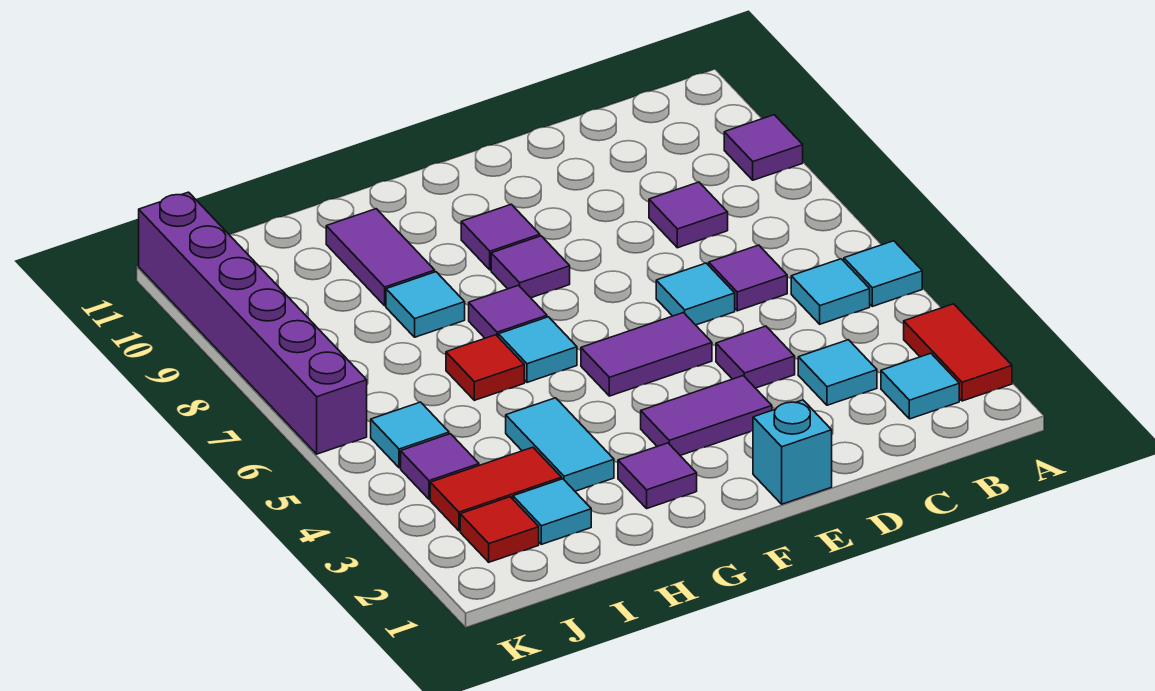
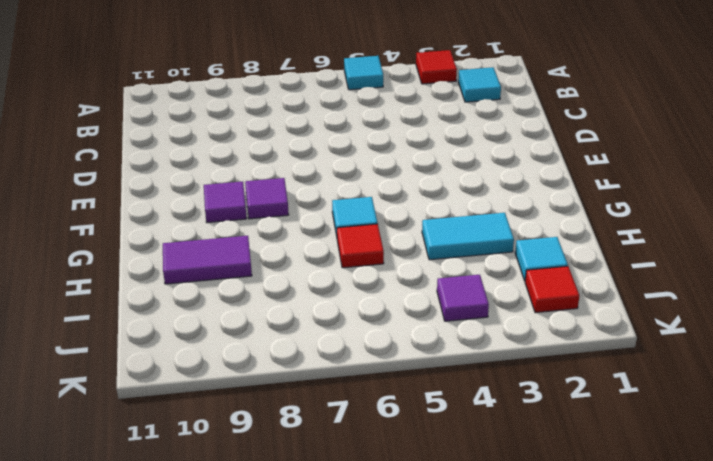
red 1x1 tile [416,50,457,84] -> red 1x2 tile [904,304,1012,401]
none -> purple 1x1 tile [724,115,803,180]
none -> cyan 1x1 tile [791,259,870,324]
none -> cyan 1x1 tile [798,340,877,405]

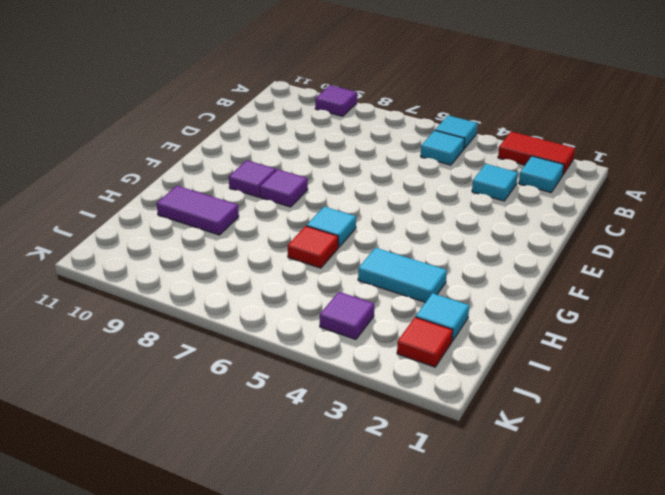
none -> purple 1x1 tile [709,245,787,311]
none -> purple 1x1 tile [649,182,728,248]
none -> purple 1x1 tile [716,326,795,388]

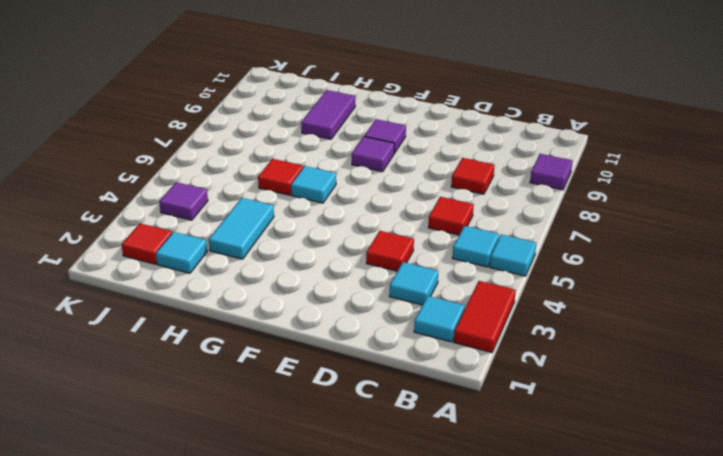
red 1x1 tile [428,197,474,235] -> purple 1x1 tile [709,245,787,311]
red 1x1 tile [451,158,495,194] -> purple 1x1 tile [649,182,728,248]
red 1x1 tile [366,231,414,271] -> purple 1x1 tile [716,326,795,388]
none -> cyan 1x1 tile [656,263,735,325]
none -> cyan 1x1 brick [753,400,832,504]
none -> purple 1x2 tile [641,376,772,455]

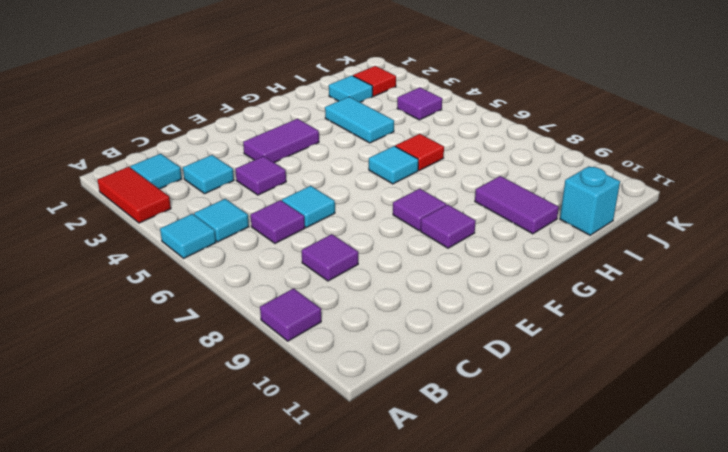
cyan 1x1 brick [560,166,620,235] -> cyan 1x1 brick moved to [753,400,832,504]
none -> purple 1x2 tile [581,313,712,396]
none -> purple 1x1 tile [618,443,697,508]
none -> purple 1x1 tile [469,285,547,338]

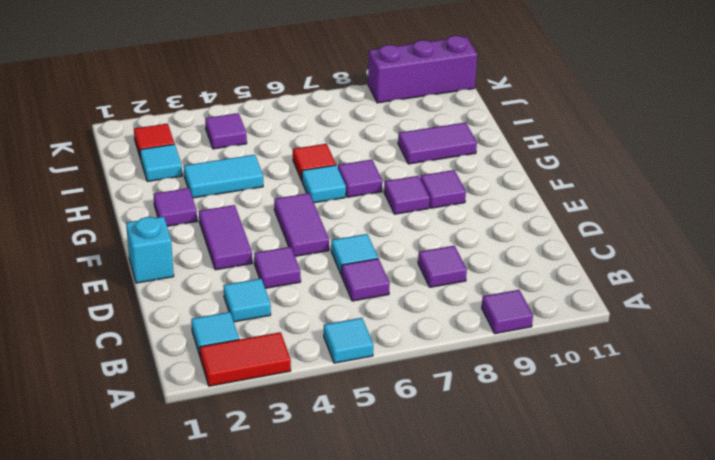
purple 1x3 brick [368,36,477,103] -> purple 1x6 brick [139,192,367,454]
none -> cyan 1x1 tile [791,259,870,324]
none -> cyan 1x1 tile [386,272,465,337]
none -> red 1x2 tile [430,447,562,531]

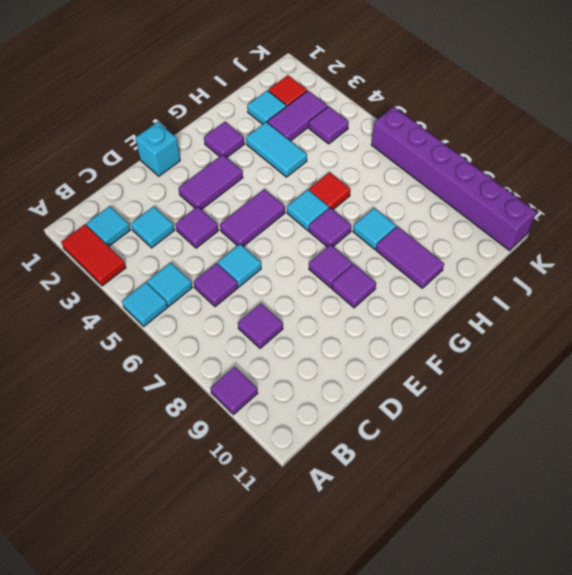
purple 1x2 tile [267,91,328,141] -> red 1x2 tile [430,447,562,531]
none -> cyan 1x1 tile [371,402,449,468]

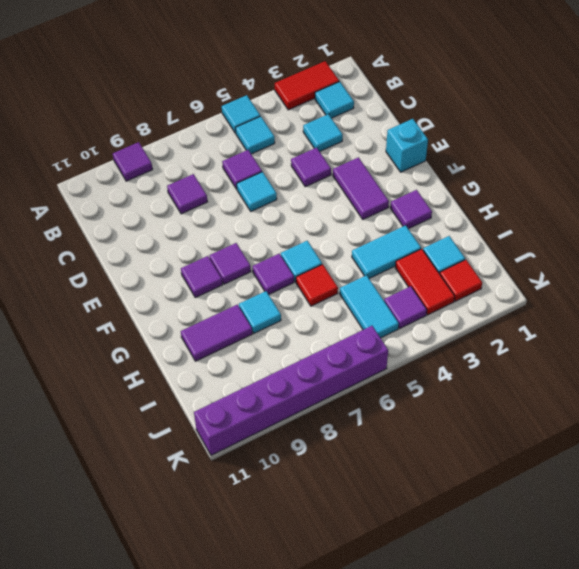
cyan 1x2 tile [340,275,399,338] -> cyan 1x1 tile [371,402,449,468]
none -> purple 1x2 tile [581,313,712,396]

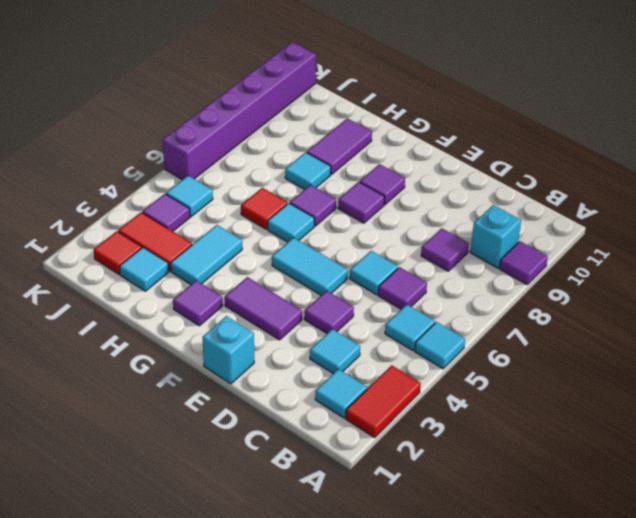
cyan 1x1 brick [470,205,521,268] -> none
cyan 1x2 tile [272,238,348,295] -> purple 1x2 tile [581,313,712,396]

